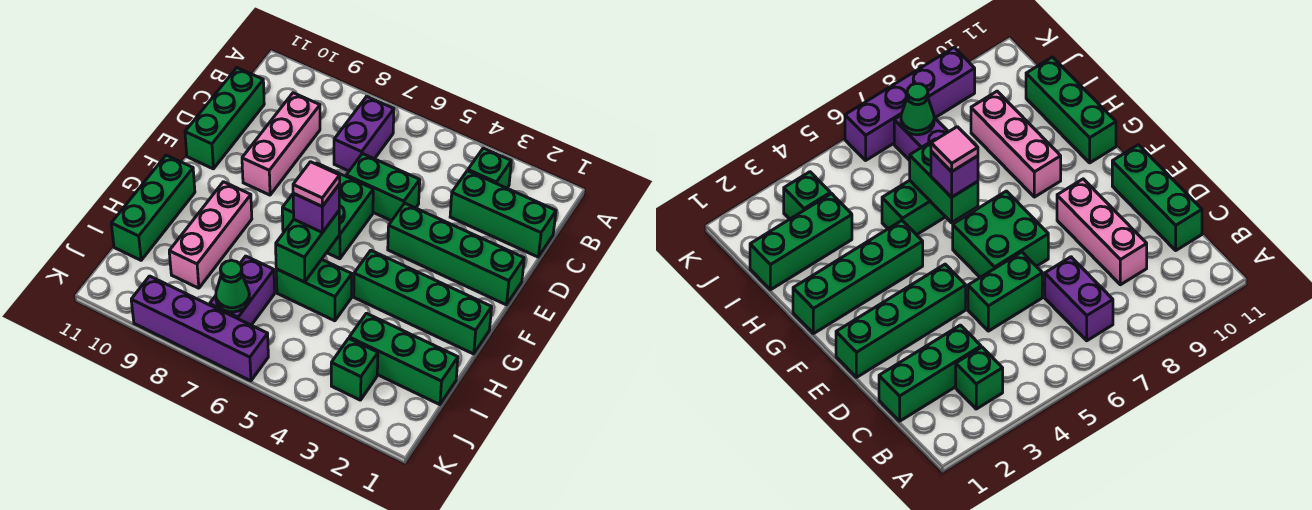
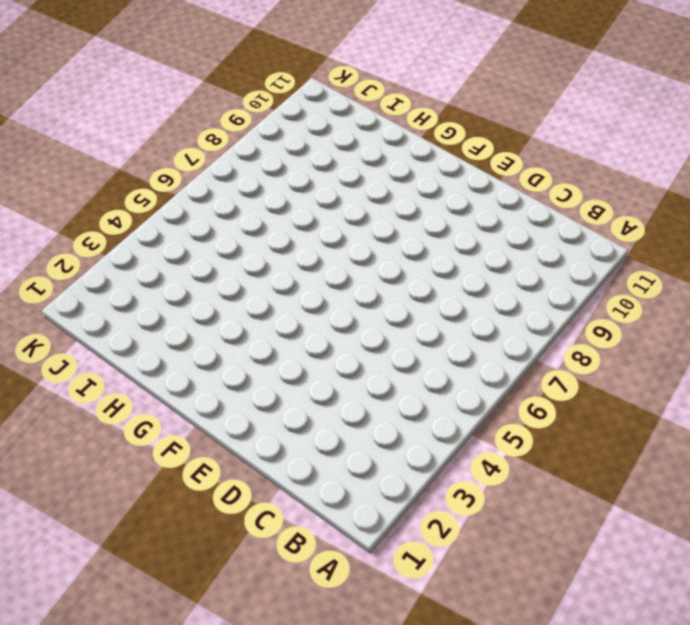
none -> green 1x1 brick [468,148,511,188]
none -> purple 1x2 brick [334,97,394,171]
none -> green 1x3 brick [450,171,556,257]

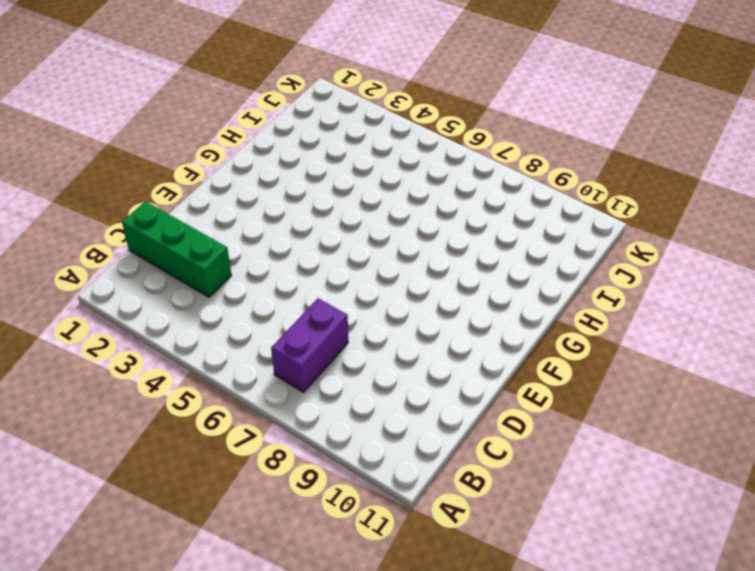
none -> green 1x1 brick [468,148,511,188]
none -> pink 1x3 brick [242,93,320,195]
none -> green 1x3 brick [185,68,264,169]

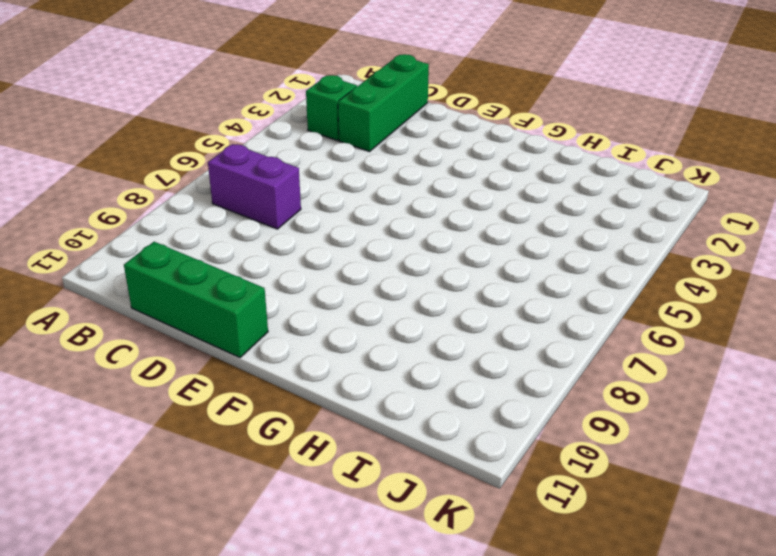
none -> pink 1x3 brick [242,93,320,195]
none -> green 1x2 brick [346,154,420,221]
none -> green 1x4 brick [388,203,524,305]

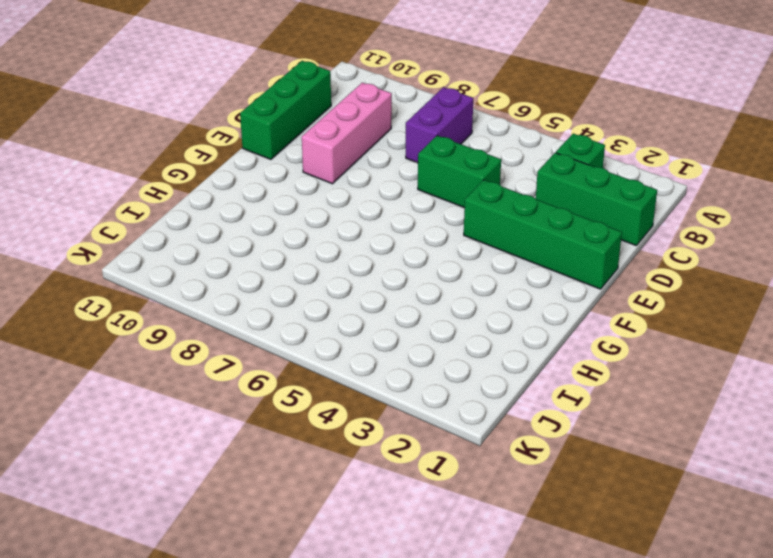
none -> green 2x2 brick [282,163,373,259]
none -> green 1x4 brick [354,250,492,354]
none -> pink 1x3 brick [169,182,252,288]

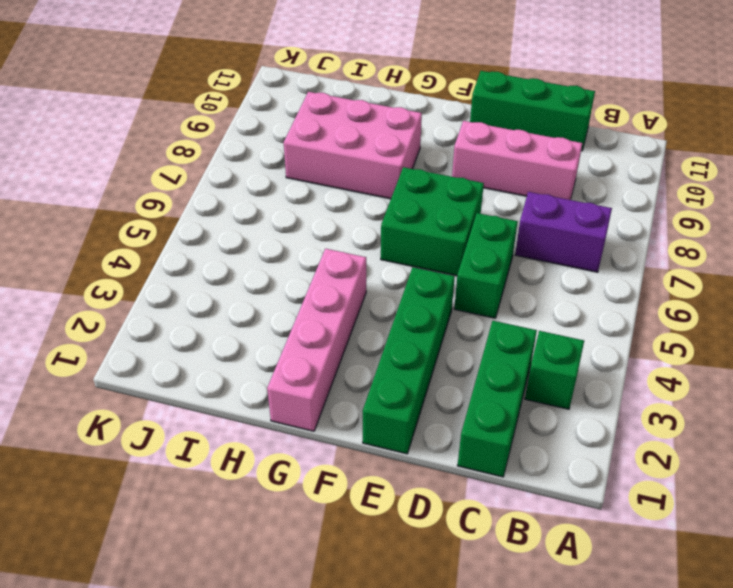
pink 1x4 brick [267,249,366,431] -> green 1x4 brick [354,250,492,354]
pink 2x3 brick [284,92,422,199] -> pink 1x3 brick [169,182,252,288]
none -> green 1x3 brick [111,155,195,260]
none -> green 1x2 brick [276,259,352,321]
none -> green 1x3 brick [349,313,458,405]

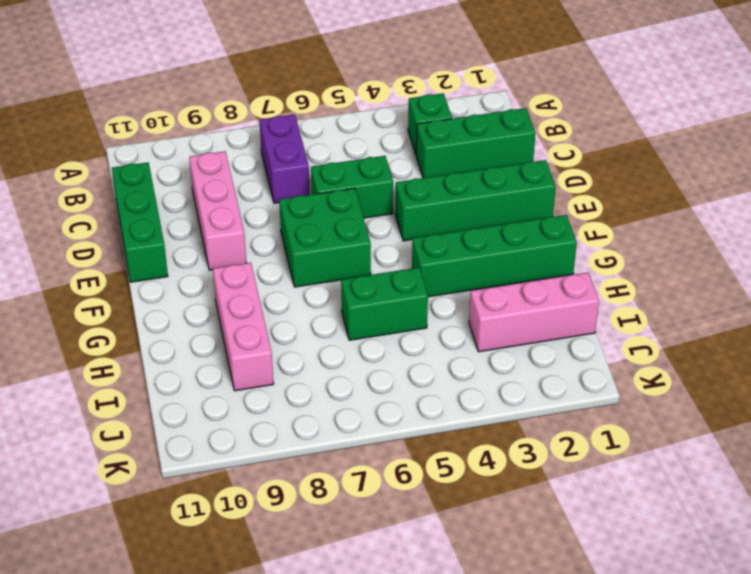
pink 1x3 brick [469,273,599,352] -> green 1x3 brick [349,313,458,405]
none -> green 1x3 brick [111,155,195,260]
none -> purple 1x2 brick [210,256,275,325]
none -> green 1x1 brick [331,338,378,400]

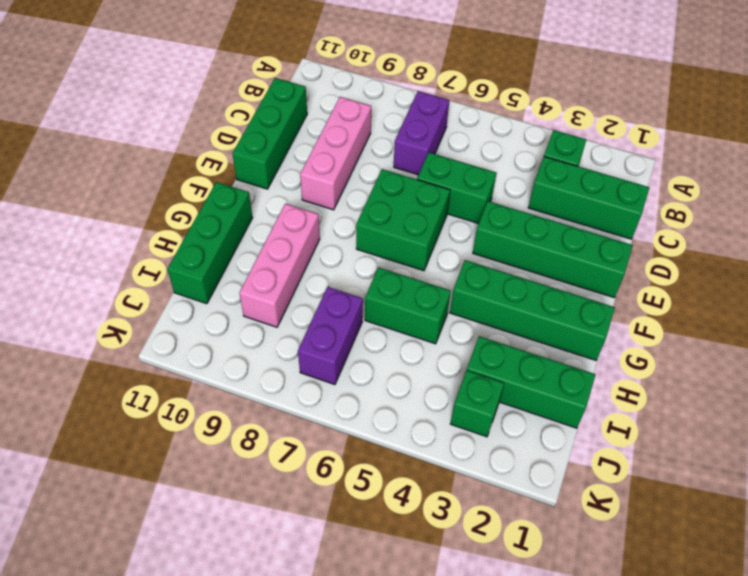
none -> purple 1x4 brick [131,276,268,381]
none -> green 1x2 brick [276,211,339,282]
none -> green 1x1 cone [216,260,249,312]

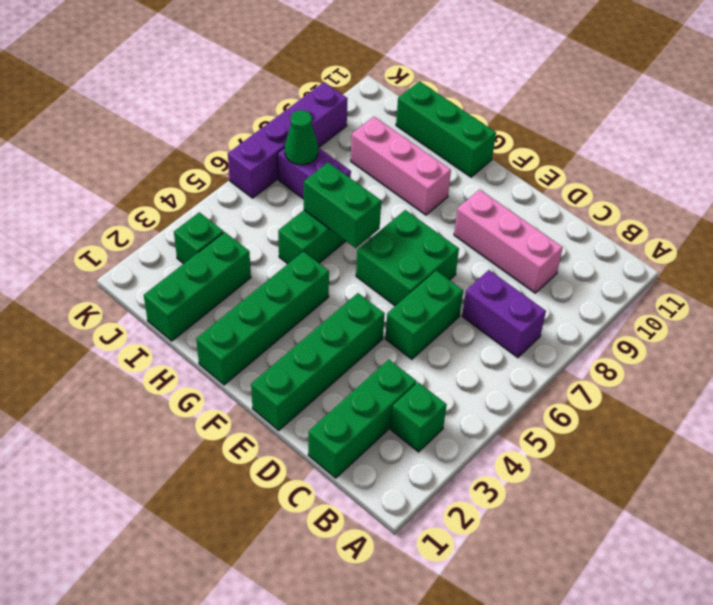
none -> green 1x3 brick [185,68,264,169]
none -> purple 1x1 brick [293,184,340,233]
none -> pink 1x1 tile [293,162,340,206]

